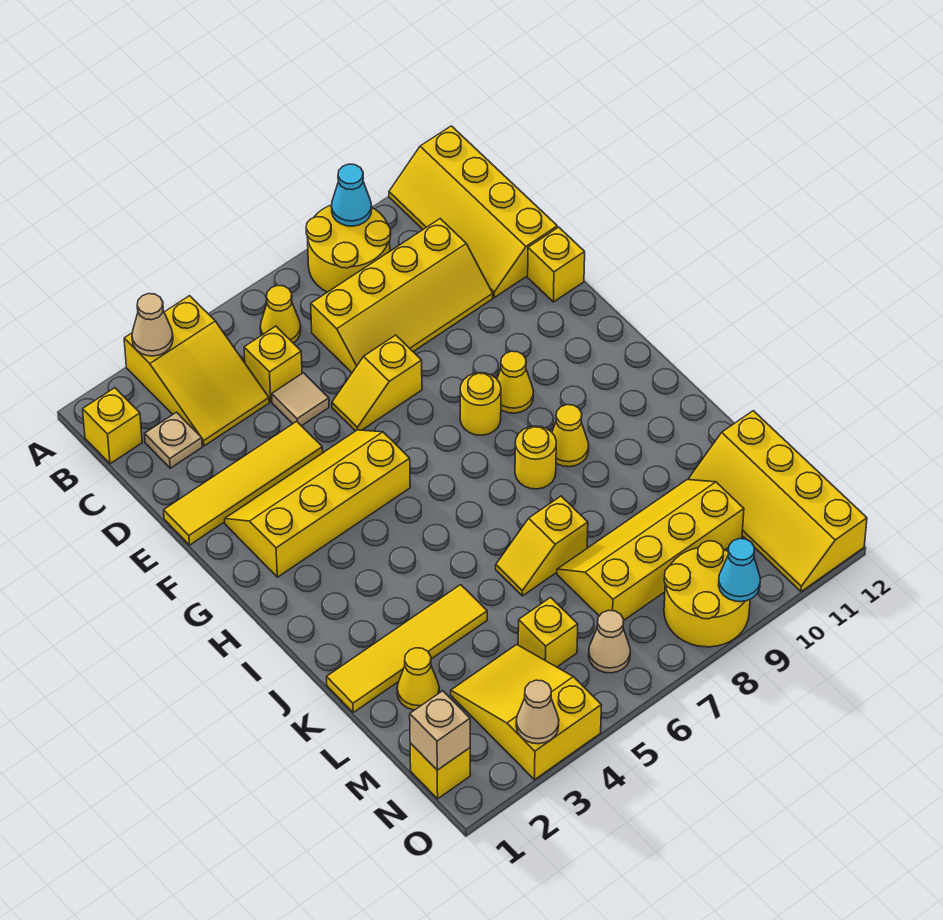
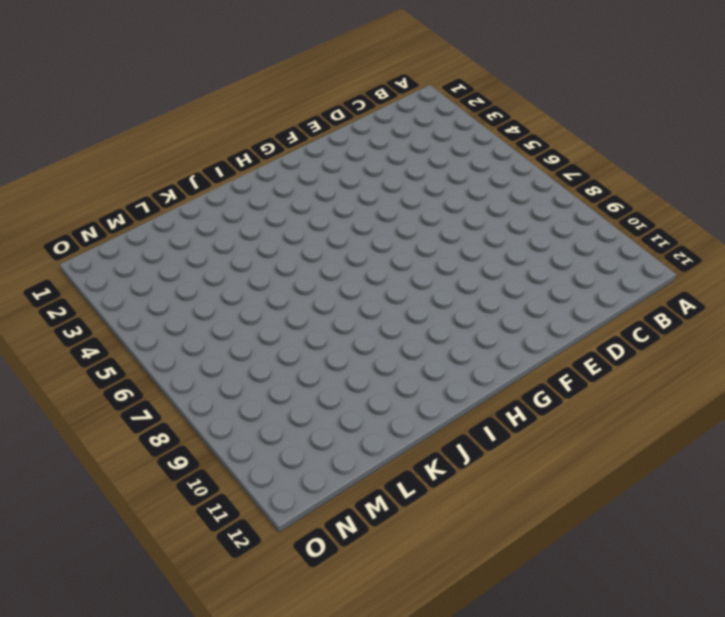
none -> yellow 2x3 slope [124,296,269,446]
none -> yellow 2x2 round brick [306,205,391,292]
none -> yellow 2x4 slope [389,126,557,298]
none -> yellow 1x1 brick [83,388,142,464]

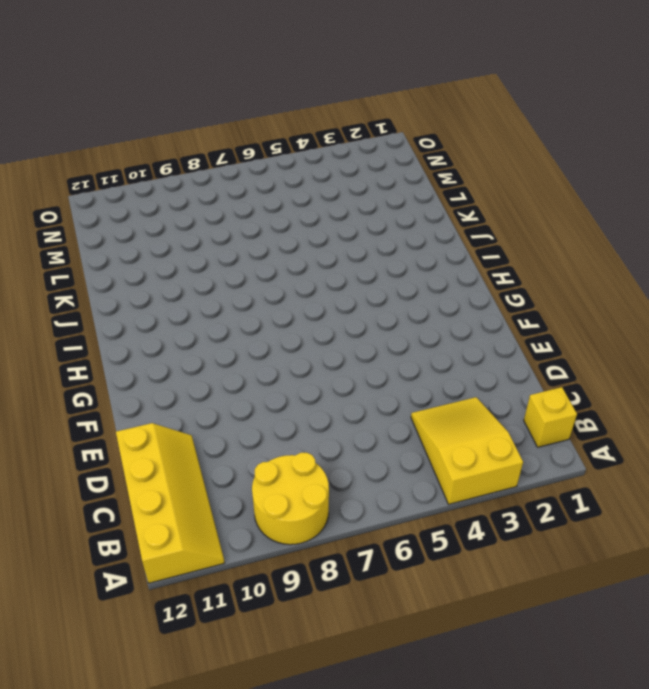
none -> yellow 1x1 cone [260,286,301,343]
none -> tan 1x1 plate [145,412,202,468]
none -> yellow 1x1 brick [244,326,302,402]
none -> yellow 2x4 slope [311,219,493,373]

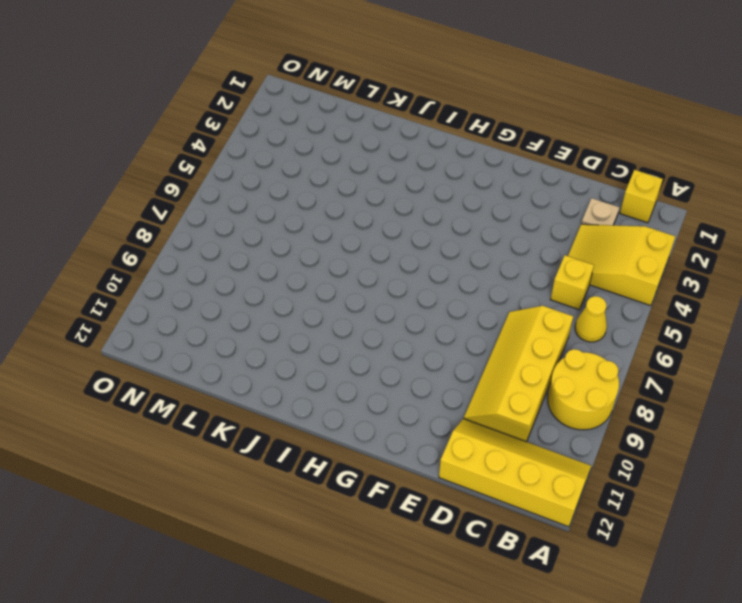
none -> tan 1x1 tile [272,373,329,426]
none -> yellow 1x4 tile [164,421,323,545]
none -> yellow 1x2 slope [332,335,422,431]
none -> yellow 1x1 brick [528,227,585,302]

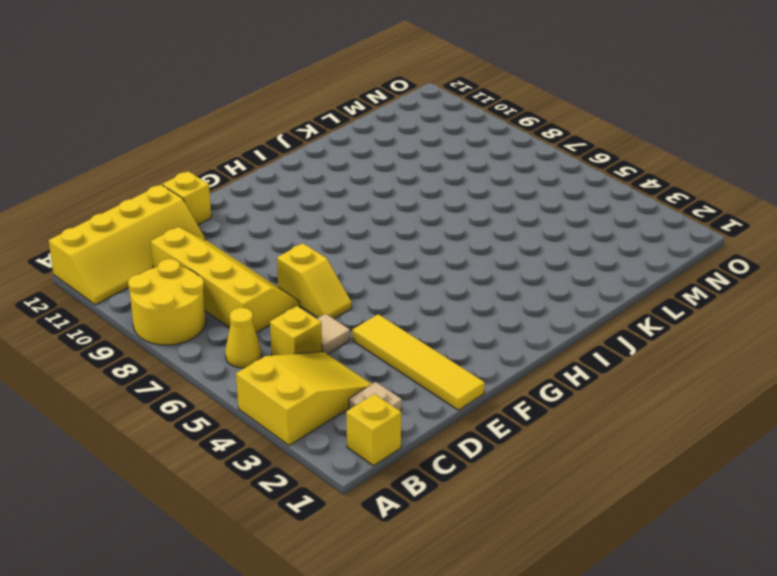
none -> yellow 2x4 slope [225,430,410,577]
none -> yellow 1x1 round brick [460,373,501,435]
none -> yellow 1x1 cone [497,351,533,413]
none -> yellow 1x1 round brick [515,426,556,489]

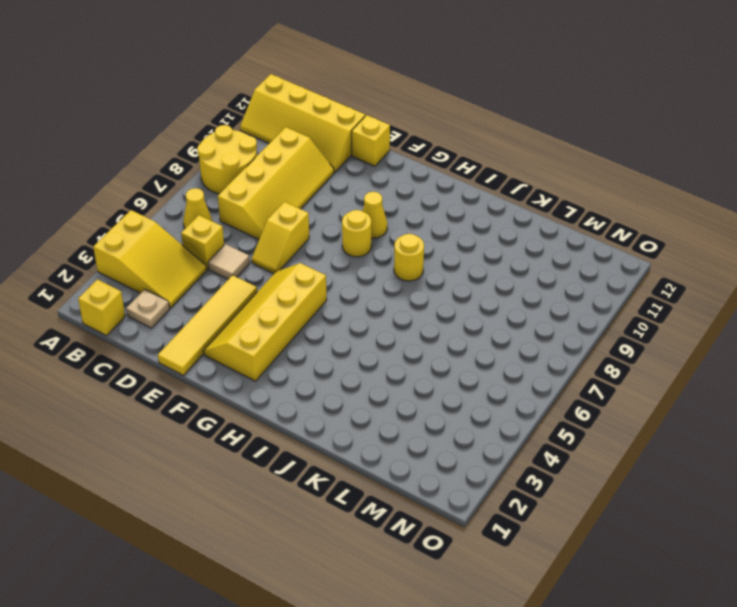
none -> yellow 1x1 cone [552,405,589,467]
none -> yellow 1x4 tile [327,585,487,712]
none -> yellow 1x2 slope [496,496,588,596]
none -> yellow 1x1 cone [397,648,439,710]

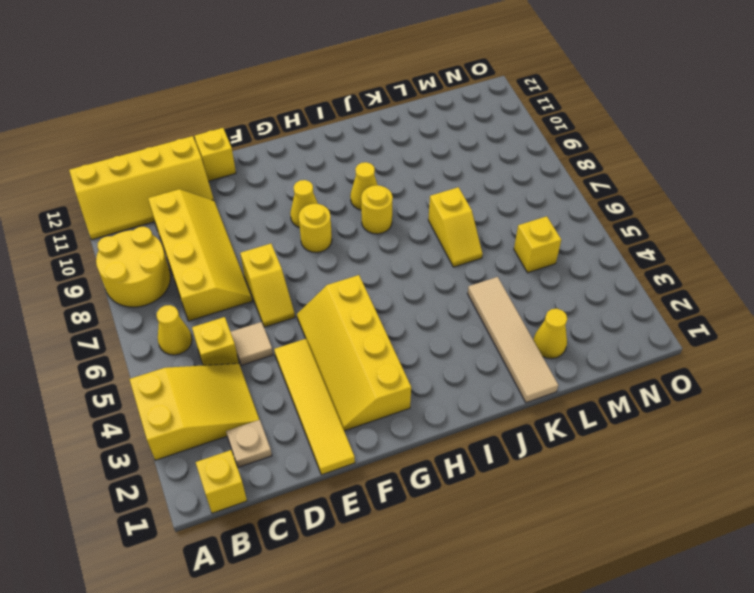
tan 1x4 tile [468,277,558,403] -> yellow 1x4 tile [327,585,487,712]
none -> yellow 2x4 slope [557,480,744,620]
none -> yellow 2x4 slope [689,411,867,592]
none -> yellow 2x3 slope [451,645,601,780]
none -> yellow 1x1 brick [410,743,470,799]

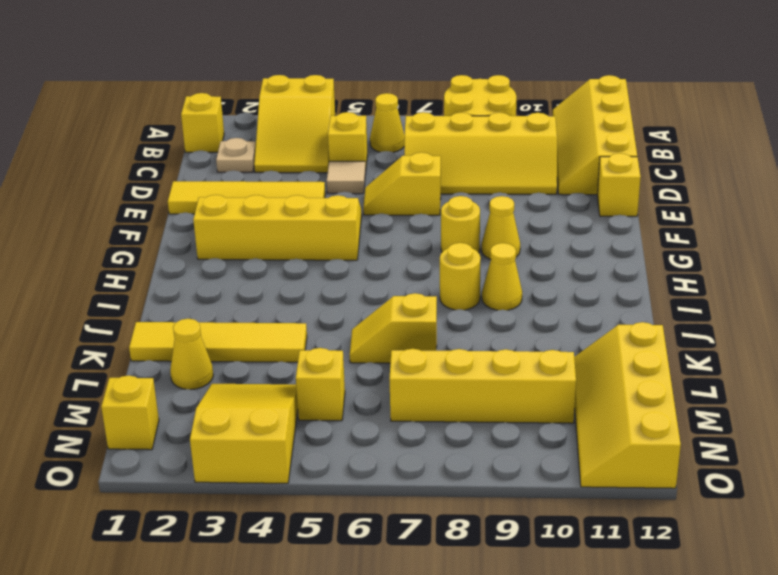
none -> tan 1x1 cone [589,610,630,673]
none -> yellow 2x2 round brick [664,541,750,647]
none -> tan 1x1 cone [132,294,173,356]
none -> cyan 1x1 cone [331,164,372,226]

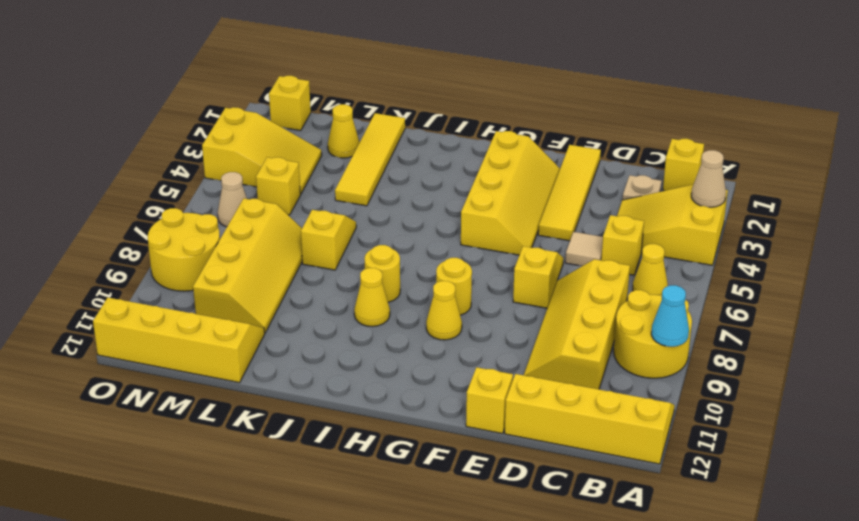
none -> tan 1x1 brick [410,691,470,770]
none -> tan 1x1 cone [516,680,559,744]
none -> cyan 1x1 cone [718,539,760,602]

